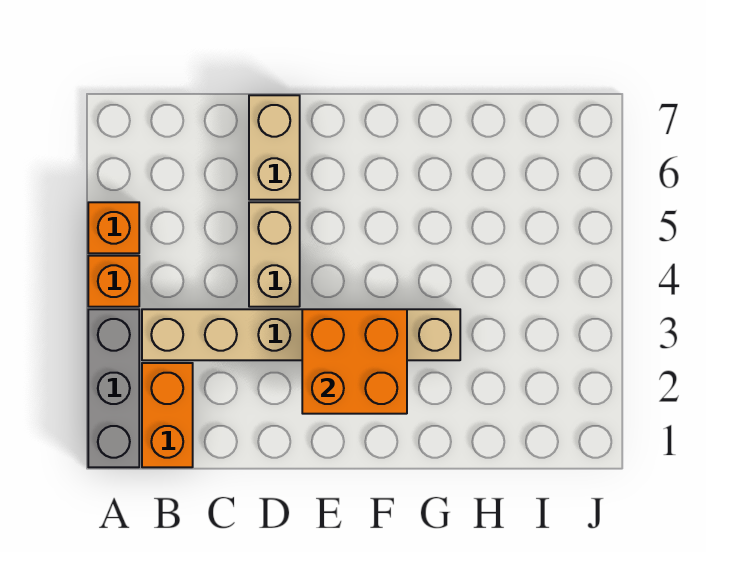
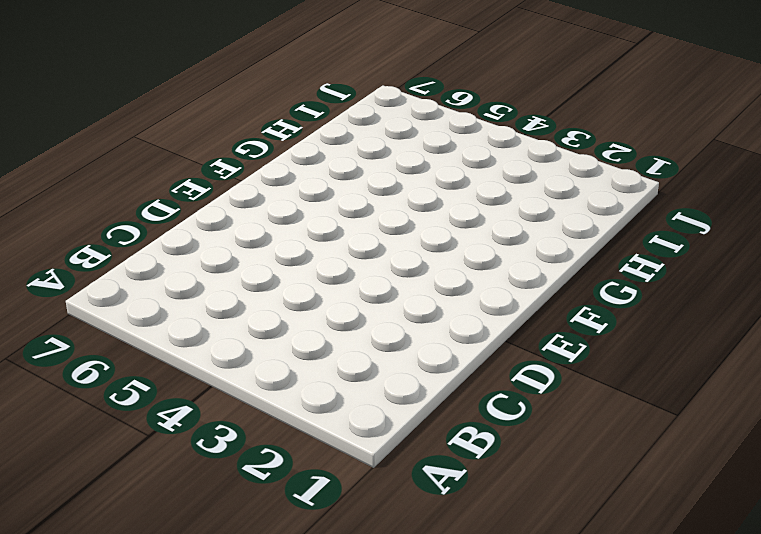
none -> grey 1x3 brick [88,309,139,467]
none -> orange 1x1 brick [88,256,139,307]

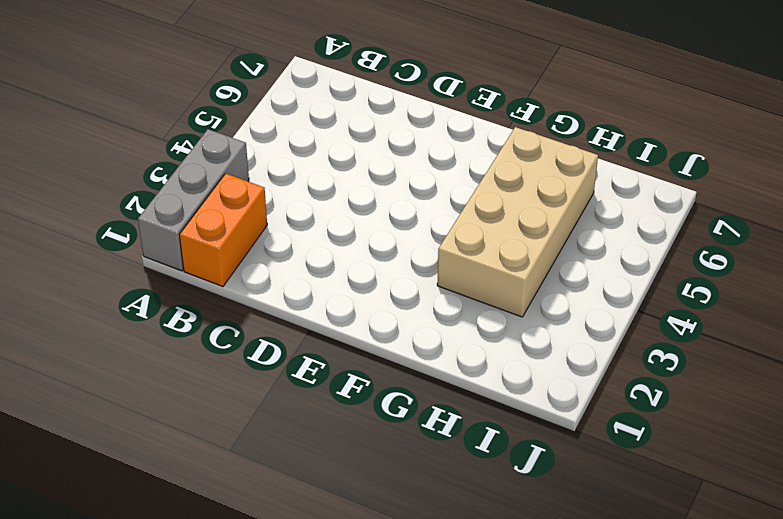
tan 2x4 brick [437,127,598,317] -> tan 1x6 brick [142,309,460,360]
none -> orange 1x1 brick [88,256,139,307]
none -> orange 1x1 brick [88,202,139,253]

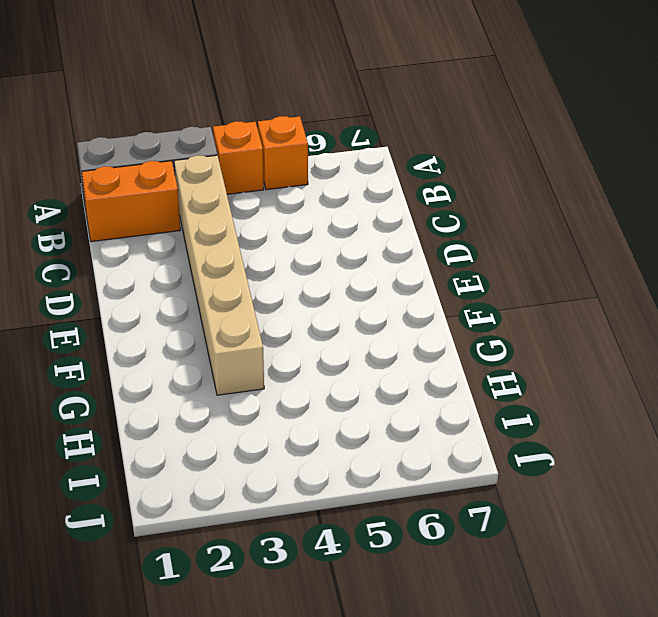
none -> tan 1x2 brick [249,202,300,307]
none -> tan 1x2 brick [249,95,300,200]

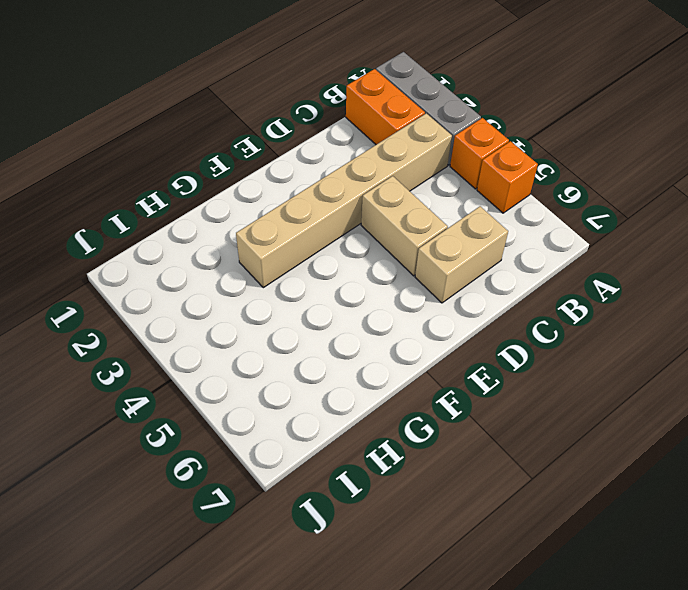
tan 1x2 brick [415,206,508,303] -> tan 1x2 brick turned to [249,95,300,200]
none -> orange 2x2 brick [302,309,407,414]

